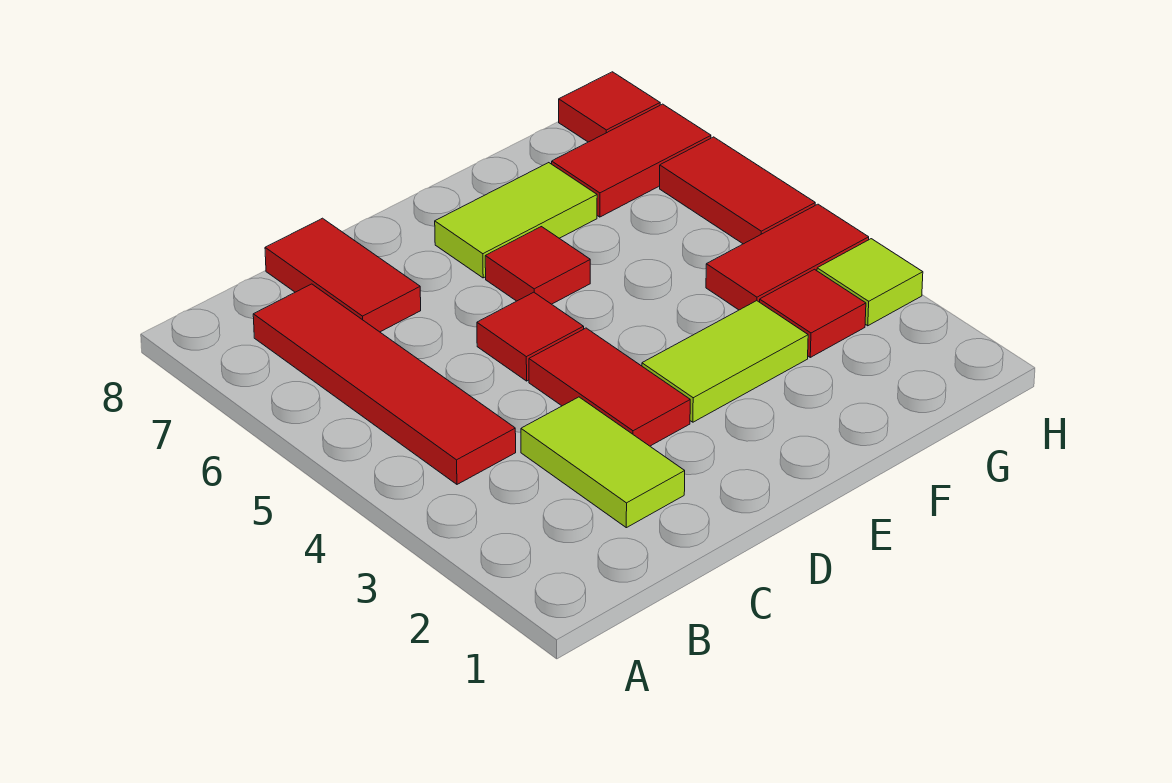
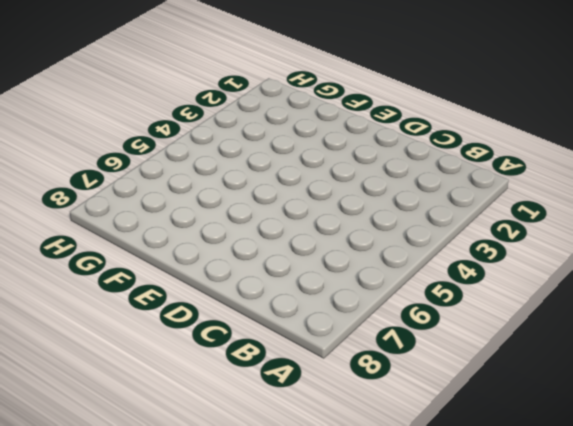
none -> red 1x4 tile [253,284,516,484]
none -> lime 1x2 tile [521,397,685,528]
none -> red 1x2 tile [265,218,421,332]

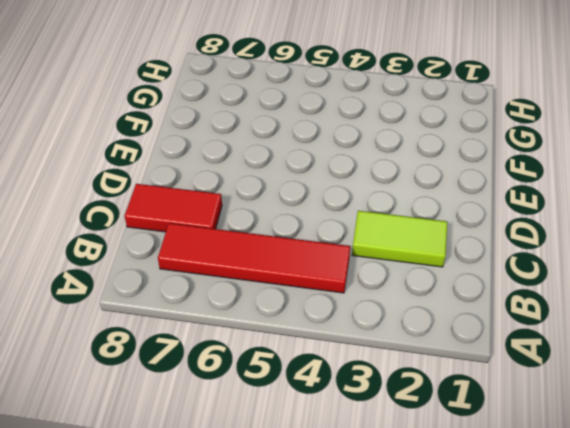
none -> red 1x2 tile [529,328,690,446]
none -> red 1x1 tile [477,292,584,381]
none -> lime 1x2 tile [642,301,808,422]

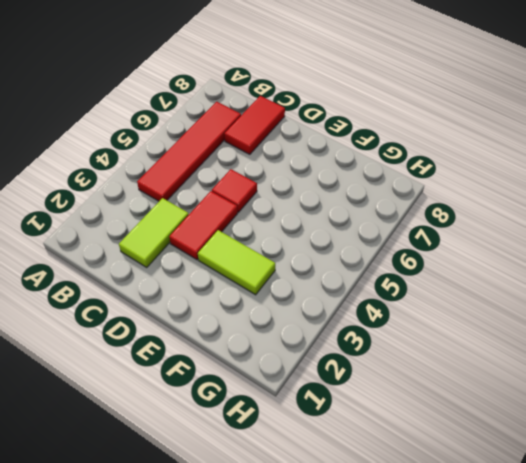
none -> red 1x1 tile [485,227,590,304]
none -> lime 1x2 tile [435,163,597,278]
none -> red 1x1 tile [760,269,866,357]

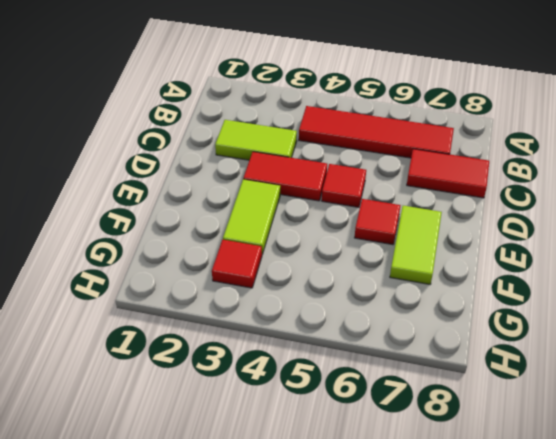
none -> red 1x2 tile [706,204,869,310]
none -> red 1x2 tile [552,104,711,217]
none -> lime 1x1 tile [817,239,923,326]

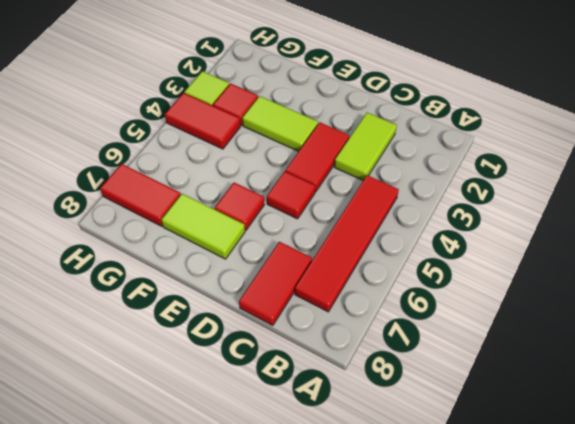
none -> red 1x2 tile [660,137,815,244]
none -> red 1x1 tile [559,72,660,142]

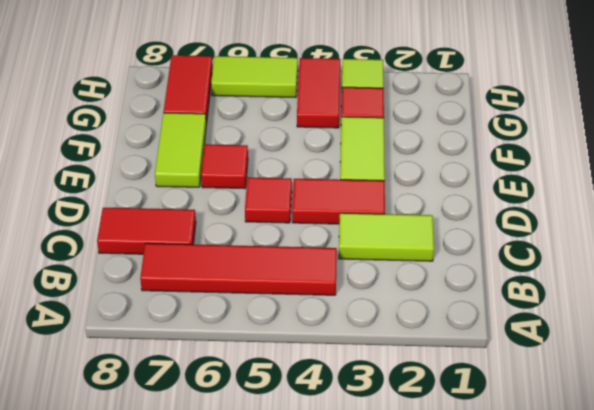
lime 1x2 tile [211,56,298,98] -> red 1x2 tile [660,137,815,244]
none -> red 1x1 tile [559,72,660,142]

